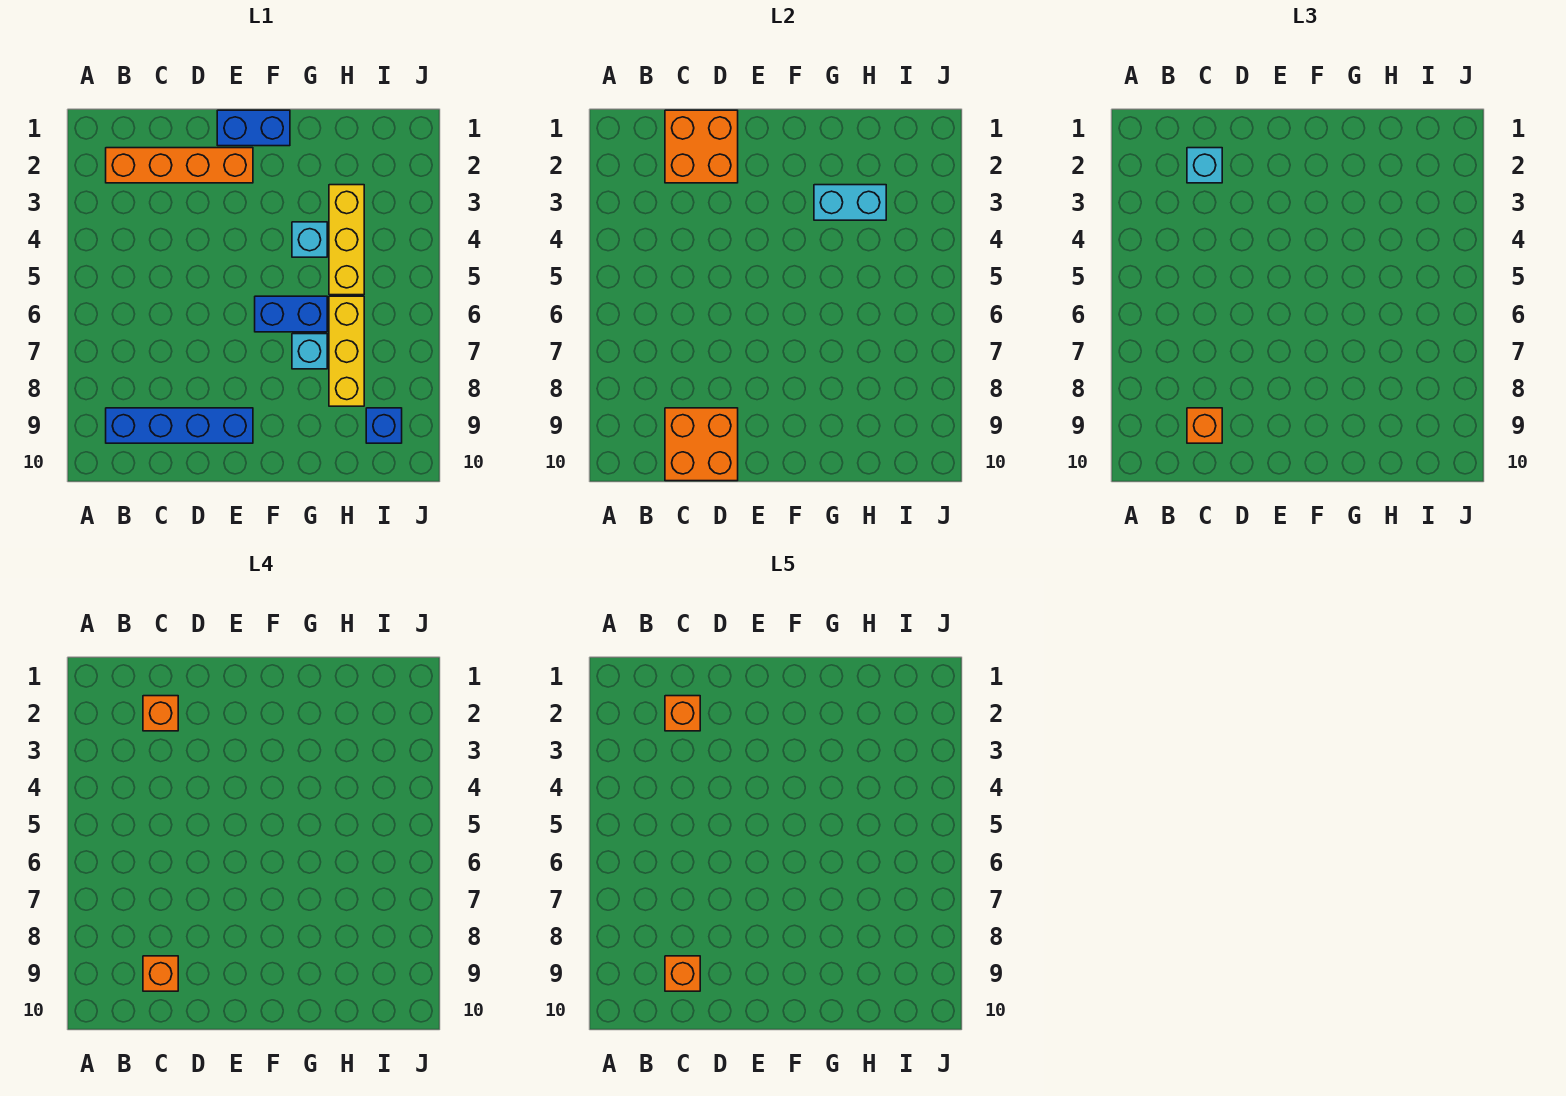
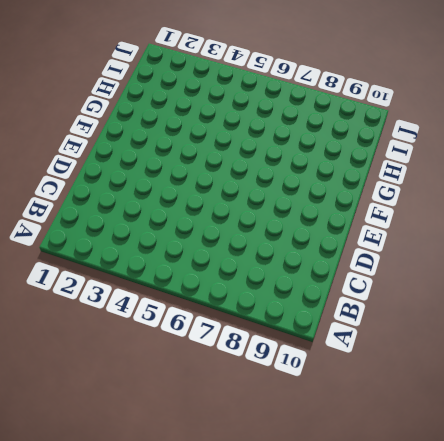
none -> orange 1x4 brick [106,148,253,183]
none -> blue 1x4 brick [106,408,253,443]
none -> blue 1x2 brick [217,110,290,146]

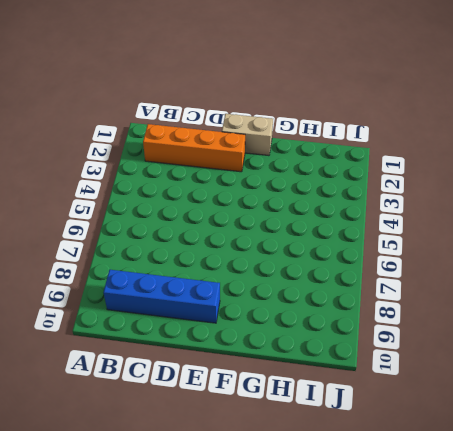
tan 1x2 brick [222,114,273,156] -> blue 1x2 brick [217,110,290,146]
none -> blue 1x2 brick [255,296,327,332]
none -> cyan 1x1 brick [292,222,327,257]
none -> cyan 1x1 brick [292,334,327,369]

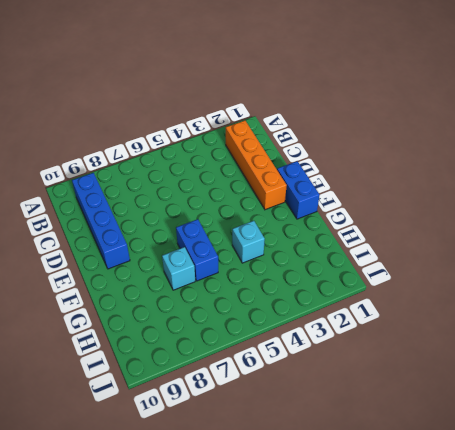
none -> yellow 1x3 brick [329,185,364,295]
none -> yellow 1x3 brick [329,296,364,406]
none -> blue 1x1 brick [366,408,402,443]

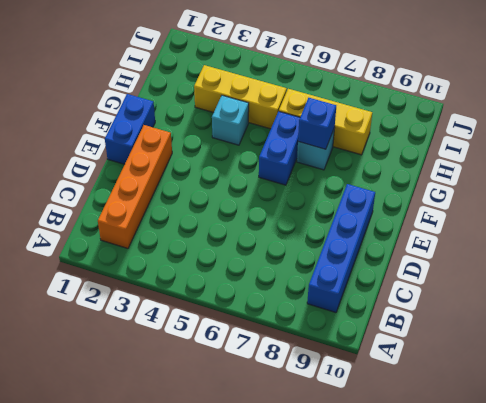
blue 1x1 brick [298,98,336,149] -> blue 1x1 brick moved to [366,408,402,443]
none -> orange 2x2 brick [665,110,738,183]
none -> orange 2x2 brick [665,408,738,481]
none -> cyan 1x2 brick [814,185,886,220]

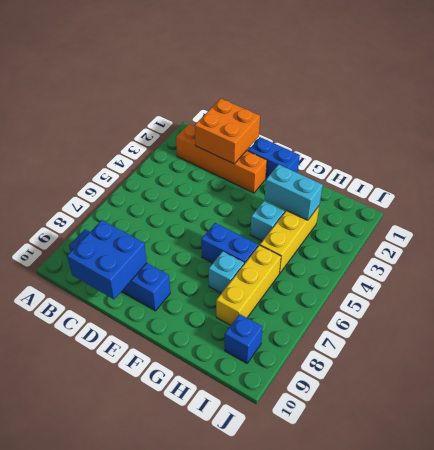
blue 2x2 brick [67,220,147,299] -> orange 2x2 brick [665,408,738,481]
none -> cyan 1x1 brick [1187,148,1222,183]
none -> orange 1x1 brick [1187,408,1222,443]
none -> orange 1x1 brick [143,696,178,731]

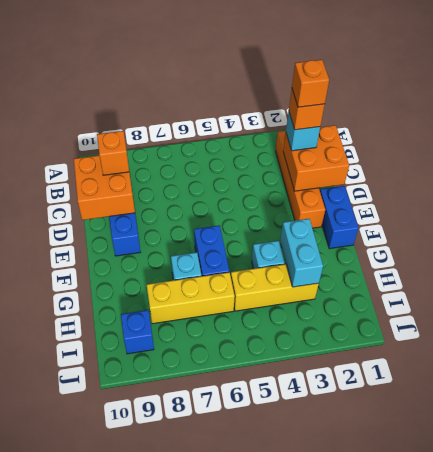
none -> orange 1x1 brick [143,956,178,991]
none -> orange 1x1 brick [665,956,700,991]

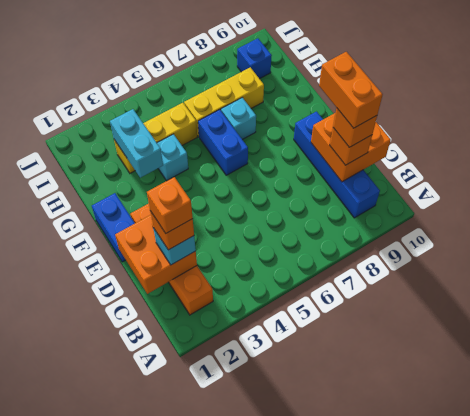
orange 1x2 brick [319,52,383,128] -> orange 1x1 brick [665,956,700,991]

